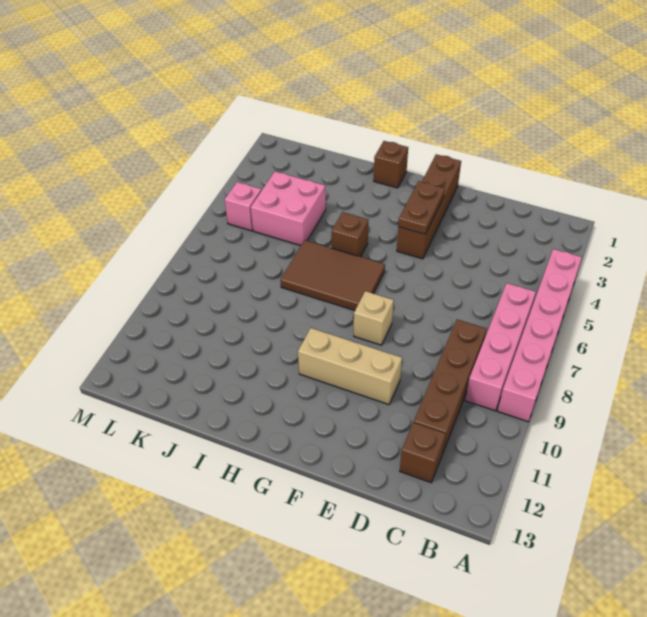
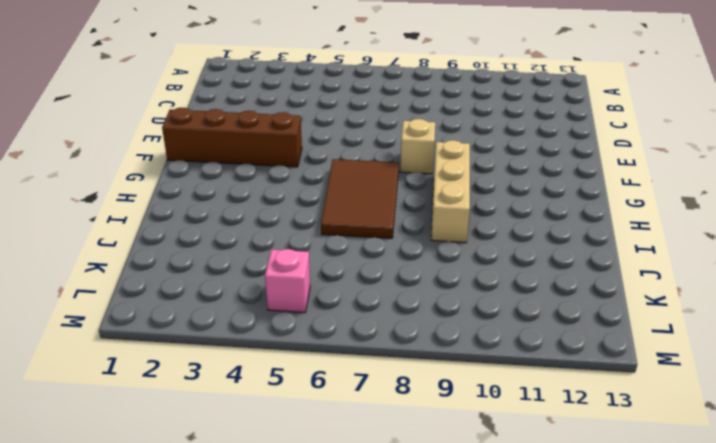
tan 1x3 brick [431,140,470,243] -> tan 1x3 brick moved to [298,328,402,405]
none -> pink 1x6 brick [498,249,582,422]
none -> pink 1x4 brick [465,283,536,411]
none -> brown 1x4 brick [414,319,487,454]

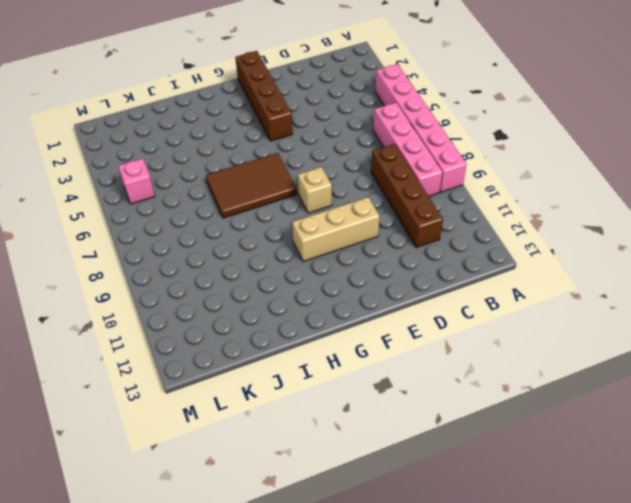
none -> brown 1x1 brick [400,423,446,483]
none -> brown 1x1 brick [374,141,408,188]
none -> brown 1x1 brick [332,212,368,257]

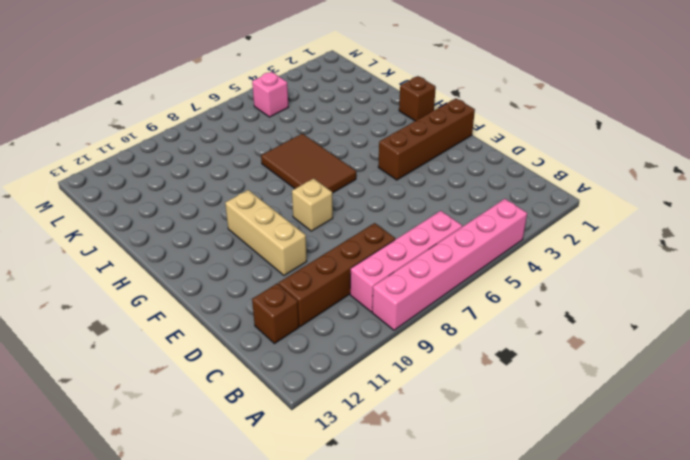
none -> brown 1x1 brick [332,212,368,257]
none -> pink 2x2 brick [251,172,326,246]
none -> brown 1x2 plate [398,181,445,234]

